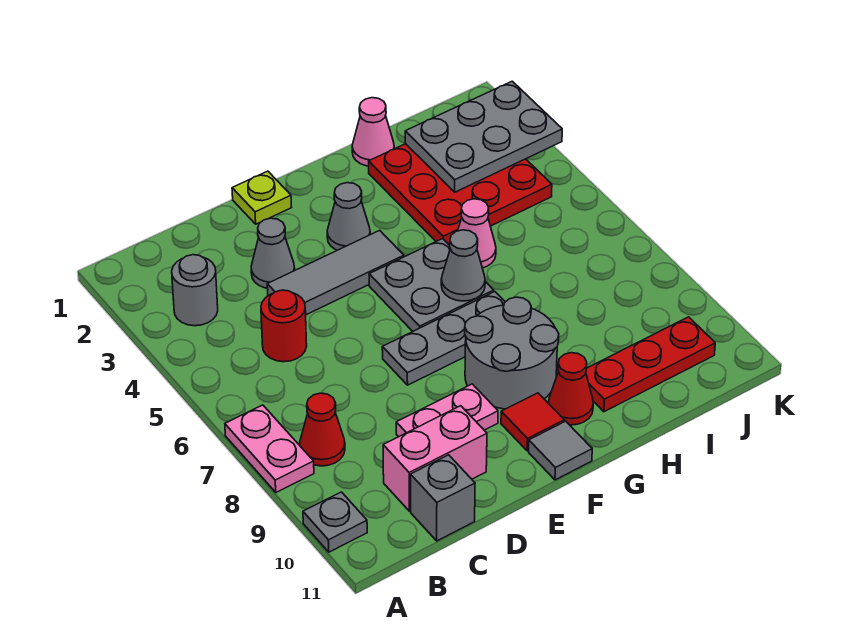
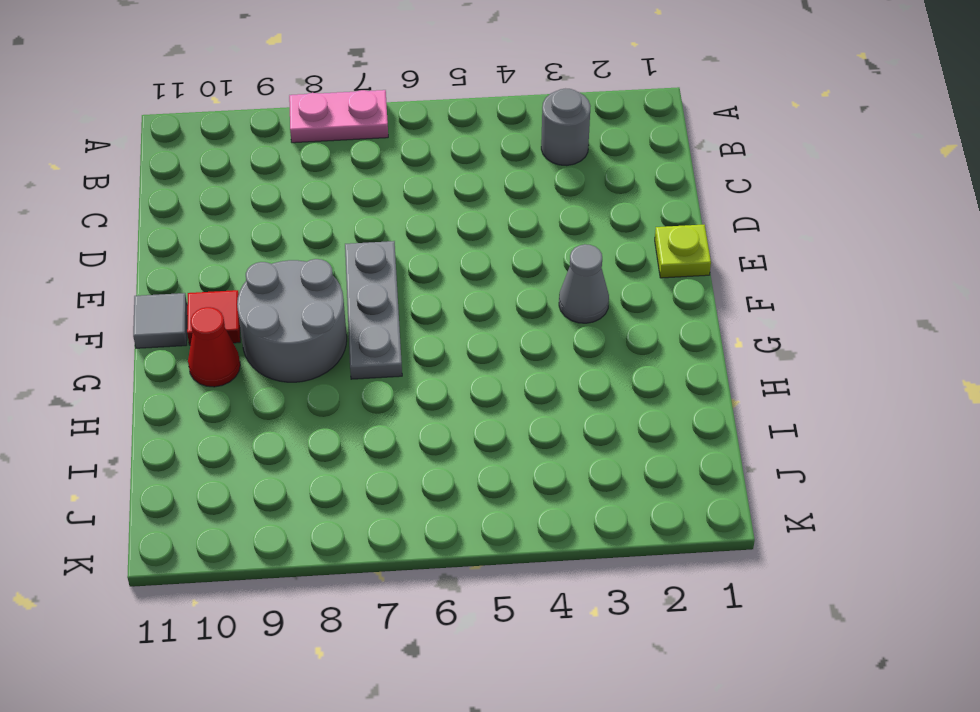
none -> grey 1x1 plate [303,492,367,552]
none -> red 1x1 cone [300,393,345,466]
none -> red 1x1 round brick [261,290,307,362]

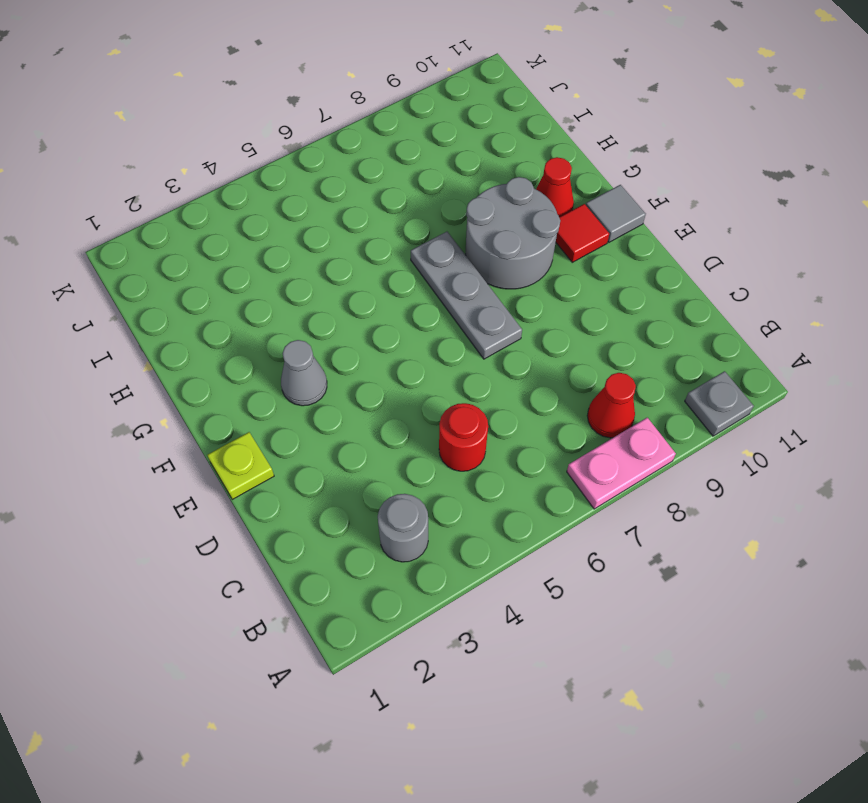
none -> pink 1x2 brick [383,406,487,511]
none -> grey 1x1 brick [410,455,475,541]
none -> grey 1x1 cone [251,218,295,288]

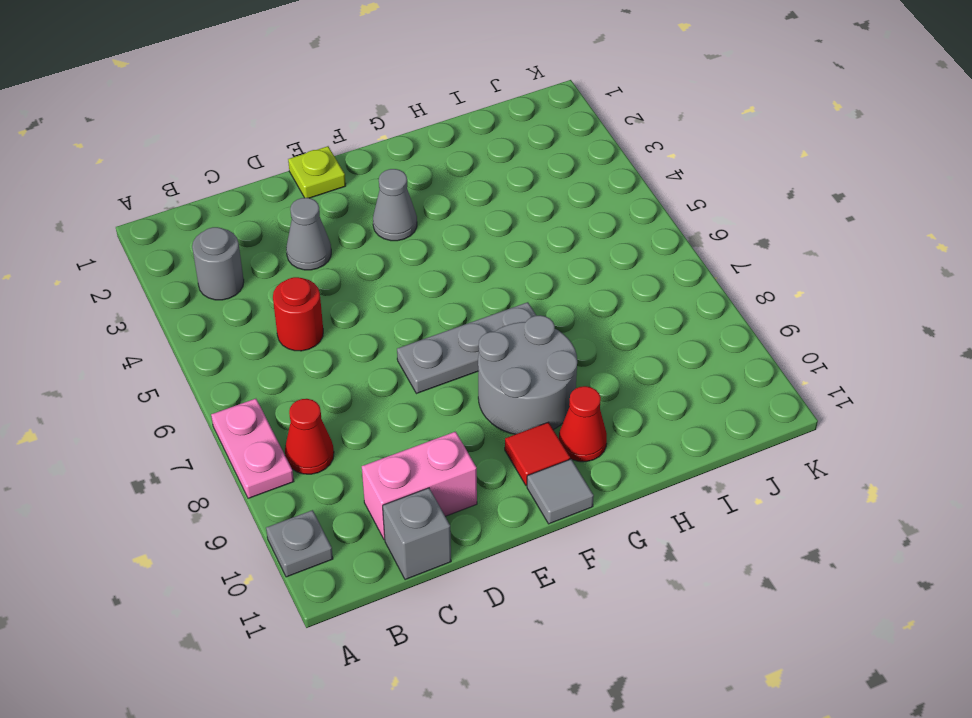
none -> grey 1x3 tile [267,230,404,315]
none -> pink 1x2 plate [396,384,498,437]
none -> grey 2x2 plate [369,239,494,331]

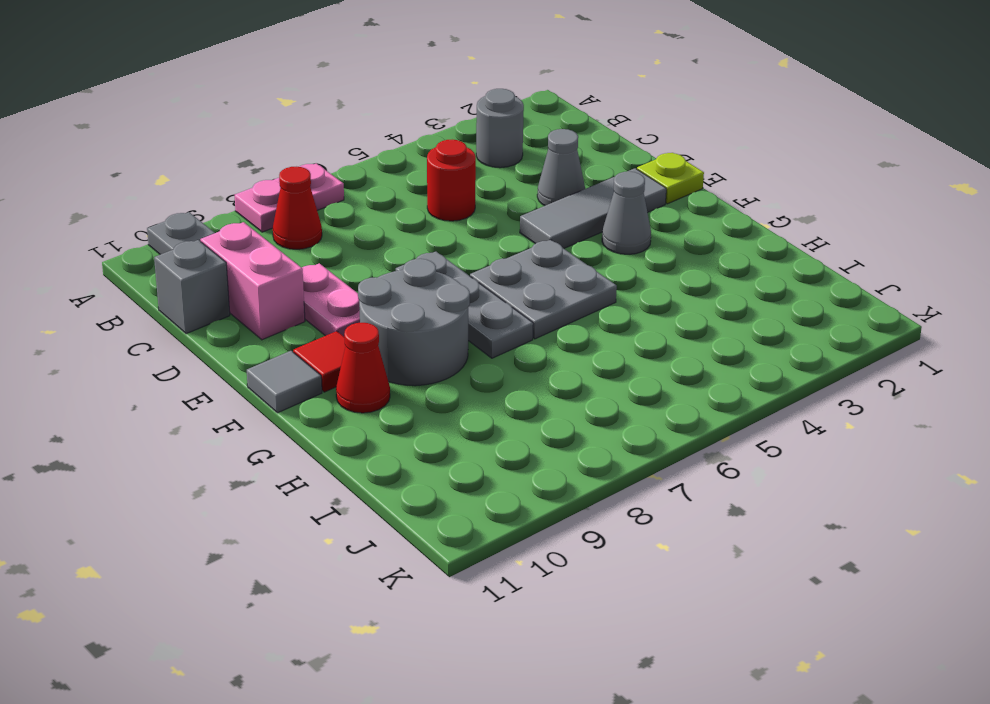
grey 1x3 tile [520,168,666,248] -> grey 1x3 tile turned to [267,230,404,315]
none -> pink 1x1 cone [352,98,394,166]
none -> red 3x3 plate [369,144,552,245]
none -> pink 1x1 cone [458,199,496,268]

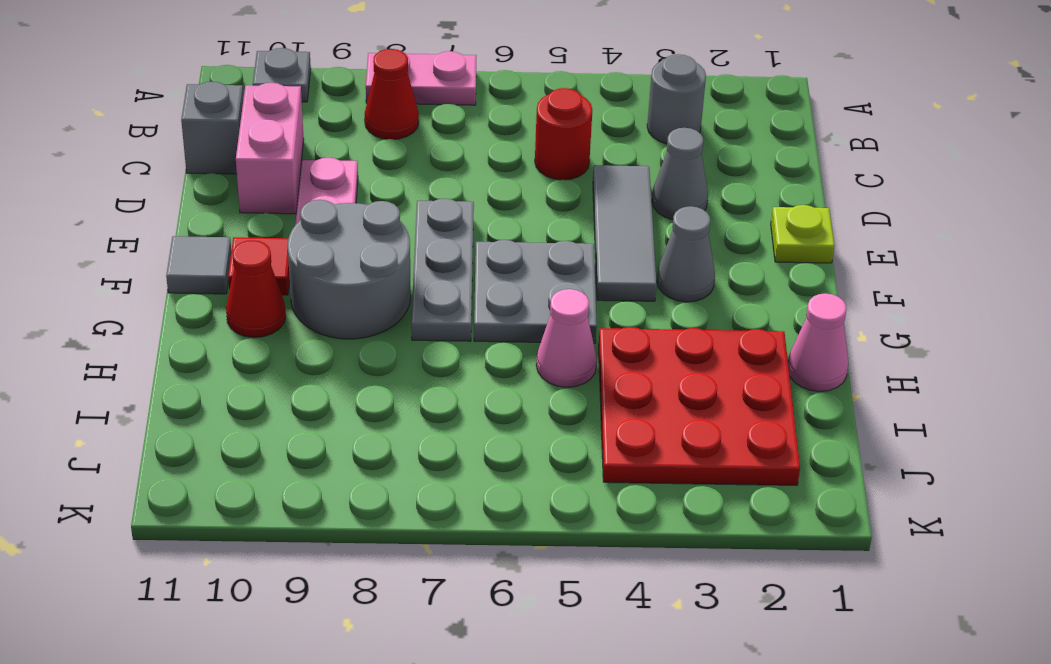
none -> red 1x3 plate [586,317,715,412]
none -> grey 1x1 cone [441,230,485,301]
none -> grey 2x3 plate [405,81,562,192]

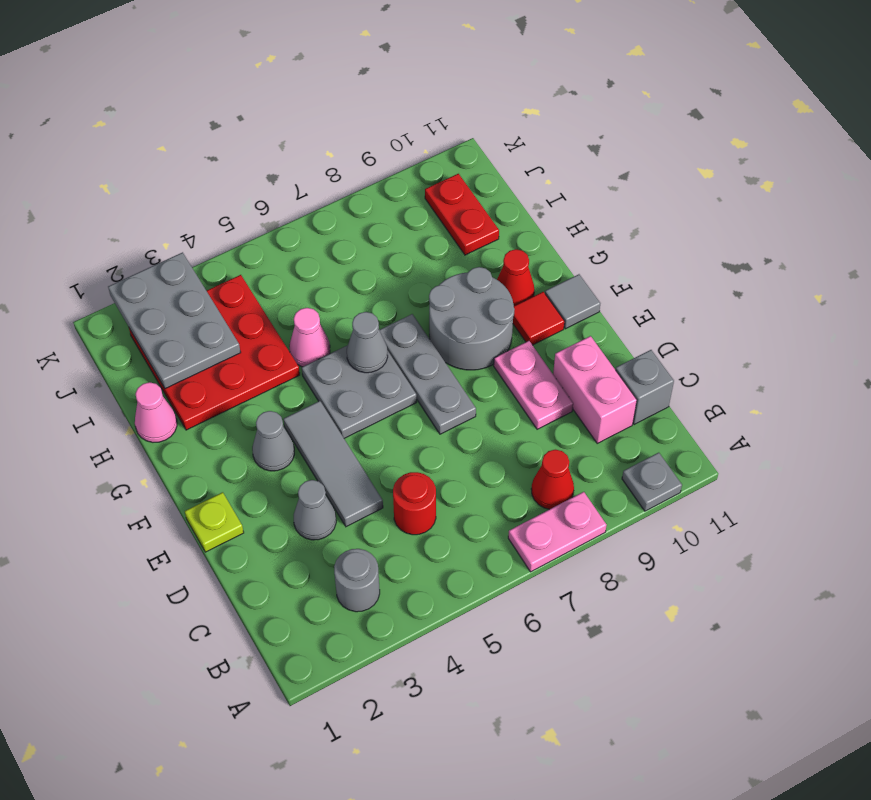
red 1x2 plate [425,174,499,255] -> red 1x3 plate [586,317,715,412]

